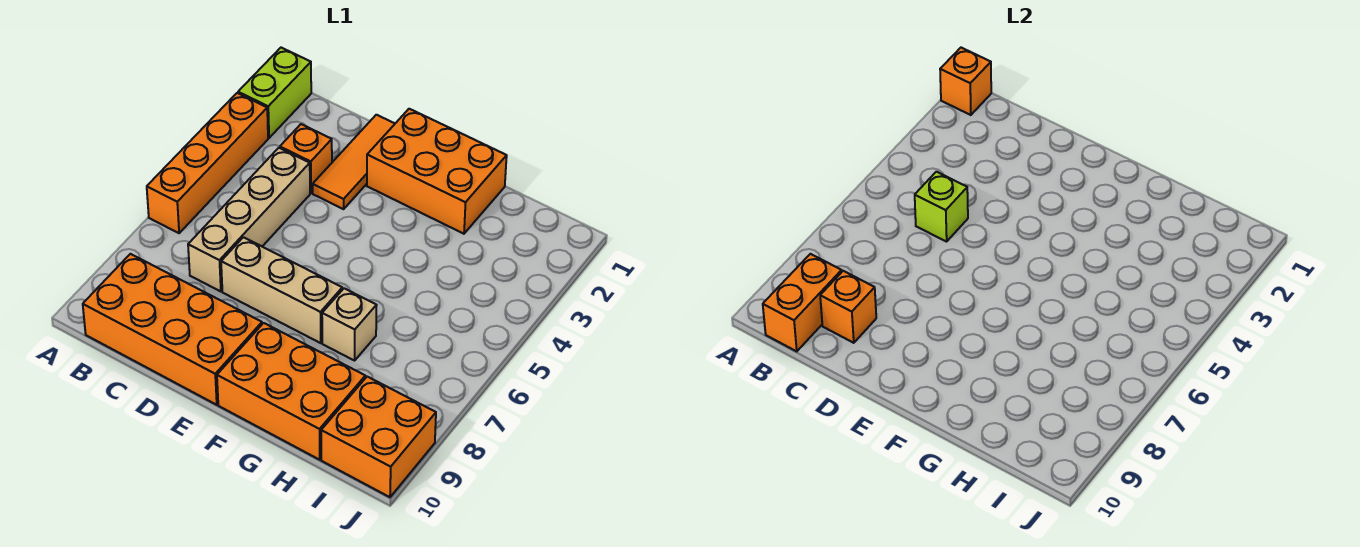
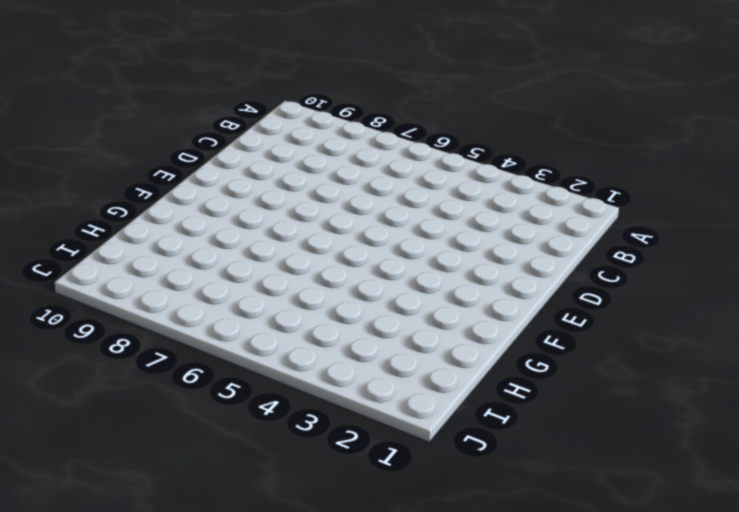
none -> lime 1x2 brick [238,48,311,138]
none -> orange 1x4 brick [147,93,268,233]
none -> orange 2x4 brick [83,254,262,405]

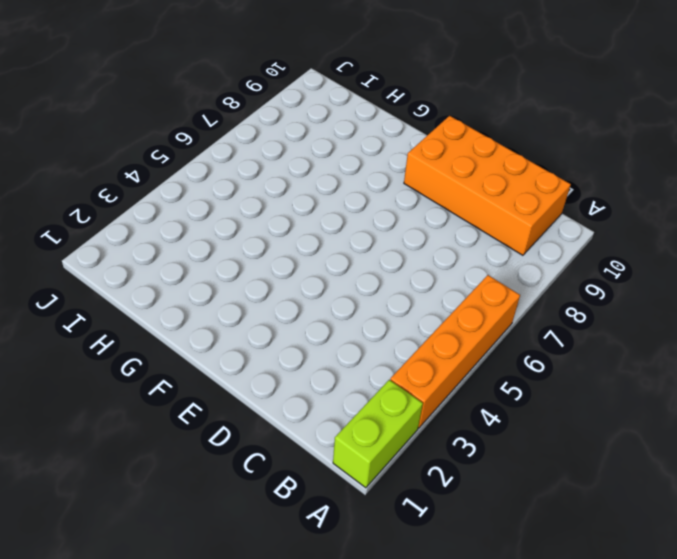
none -> orange 1x1 brick [280,124,332,193]
none -> tan 1x4 brick [188,148,310,292]
none -> orange 1x3 tile [313,115,395,209]

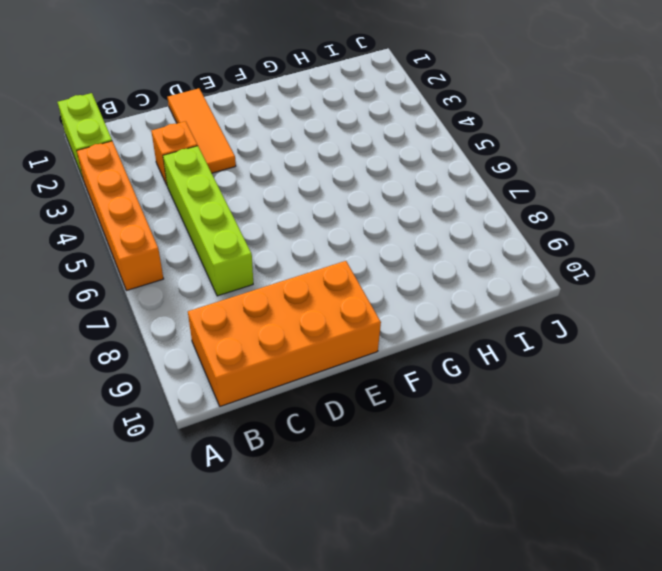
lime 1x4 brick [163,146,253,296] -> tan 1x4 brick [188,148,310,292]
none -> tan 1x3 brick [221,237,342,343]
none -> orange 2x3 brick [367,109,507,234]
none -> orange 2x3 brick [217,323,365,460]

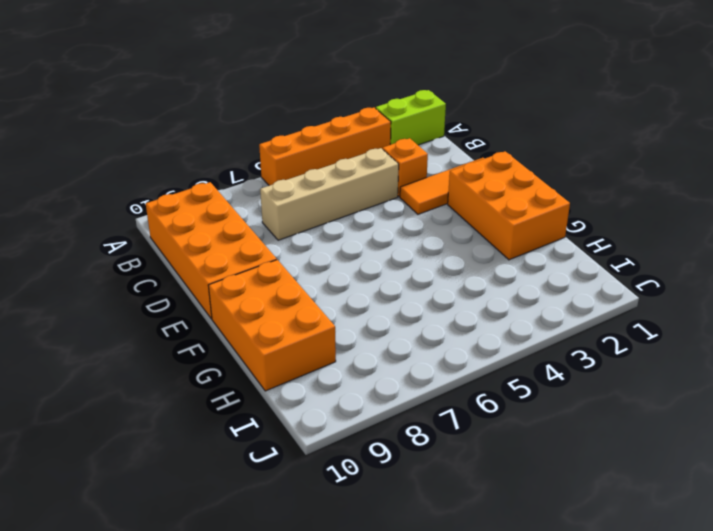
none -> tan 1x3 brick [221,237,342,343]
none -> tan 1x1 brick [322,288,377,361]
none -> orange 2x2 brick [321,377,436,497]

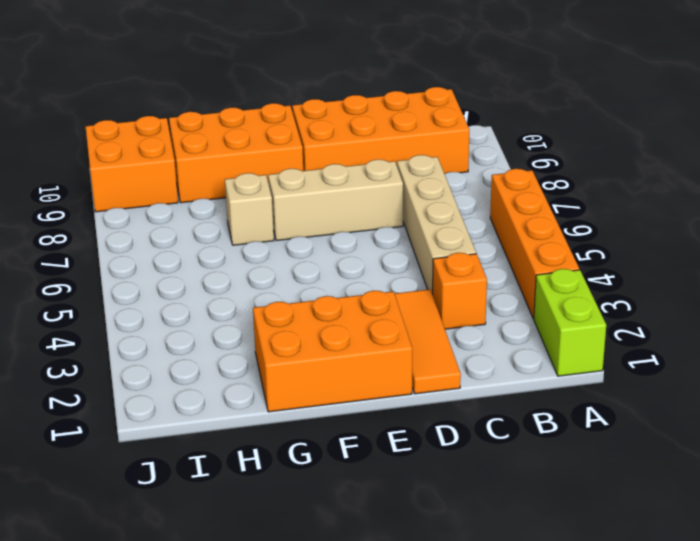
none -> orange 1x1 brick [940,48,991,115]
none -> orange 1x2 brick [763,254,842,351]
none -> lime 1x1 brick [915,172,968,242]

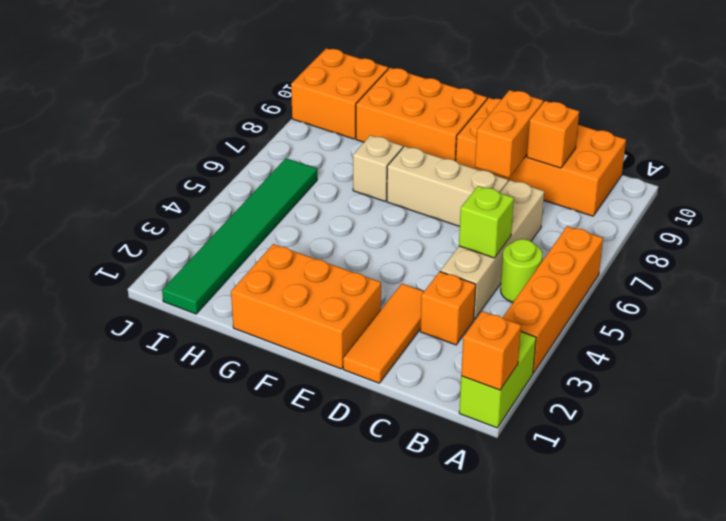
lime 1x1 round brick [501,239,542,302] -> none
orange 1x2 brick [475,90,543,178] -> orange 1x2 brick moved to [763,254,842,351]
green 1x6 tile [162,158,317,314] -> none

